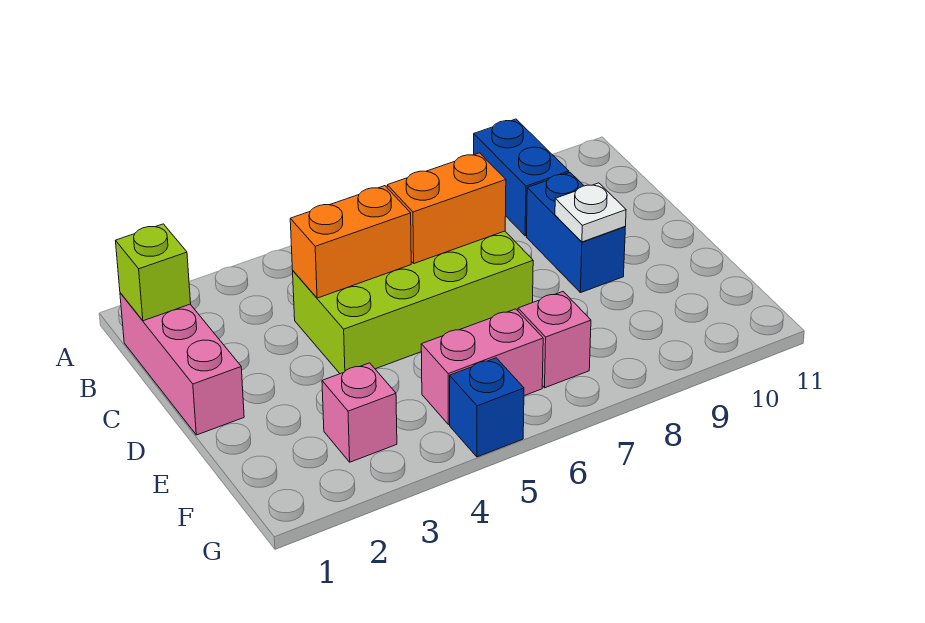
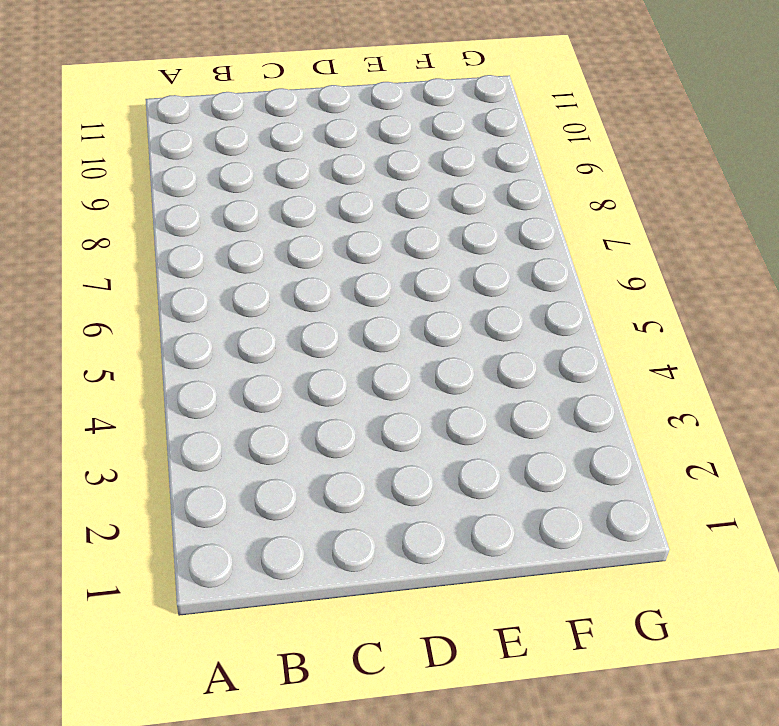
none -> blue 1x2 brick [474,119,569,236]
none -> pink 1x3 brick [120,293,244,435]
none -> lime 2x4 brick [293,231,533,374]

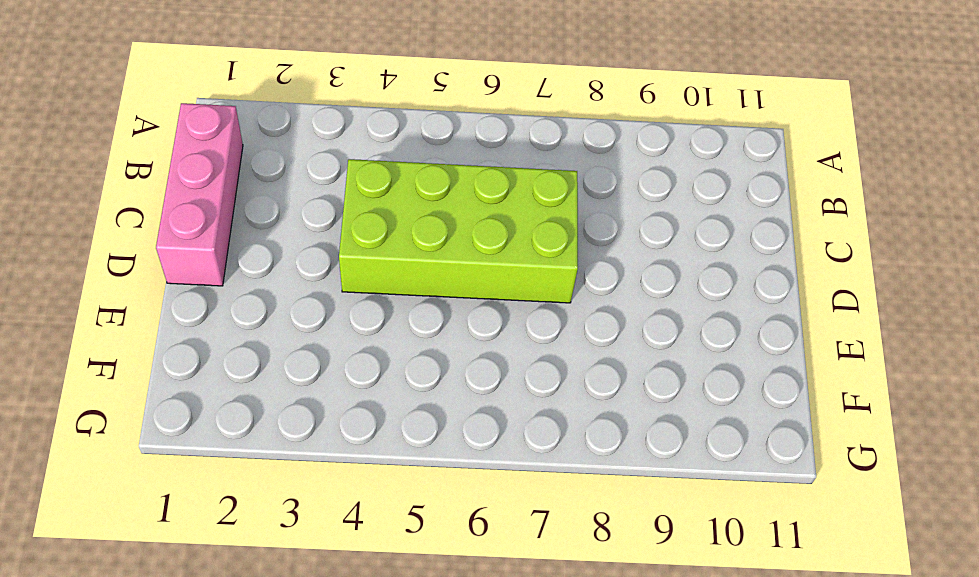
none -> blue 1x2 brick [474,119,569,236]
none -> blue 1x2 brick [527,173,625,293]
none -> pink 1x1 brick [322,363,397,462]

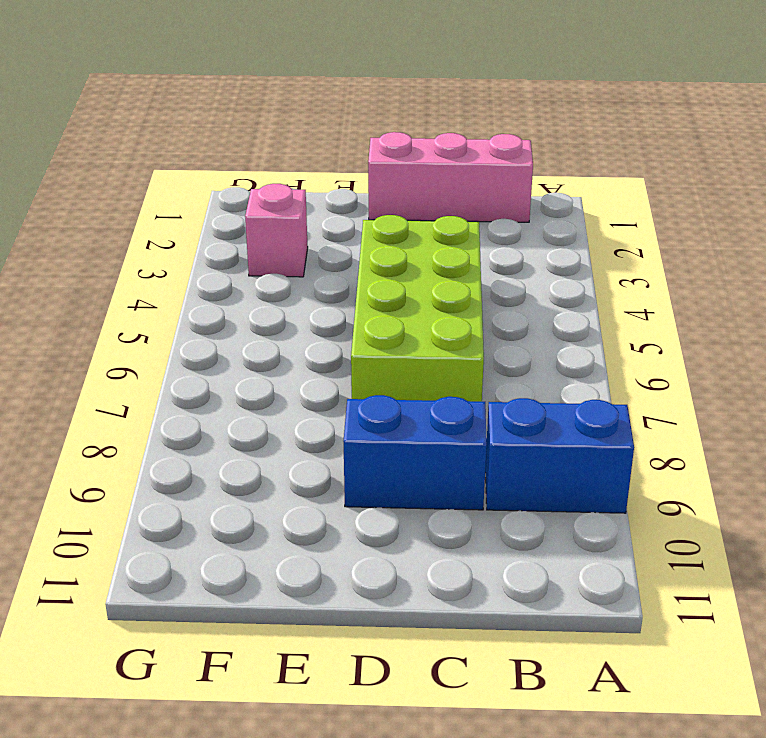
none -> pink 1x2 brick [421,309,543,425]
none -> pink 1x1 brick [518,292,591,388]
none -> blue 1x1 brick [450,358,524,457]

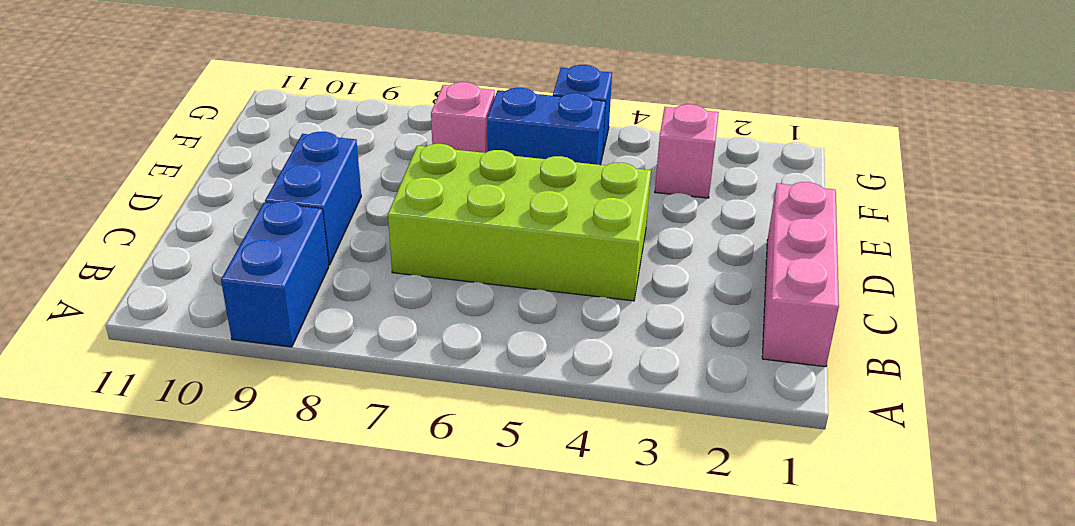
blue 1x2 brick [487,88,605,165] -> pink 1x2 brick [421,309,543,425]
none -> lime 1x1 brick [116,224,191,321]
none -> orange 1x2 brick [290,186,411,298]
none -> orange 1x2 brick [387,153,506,263]

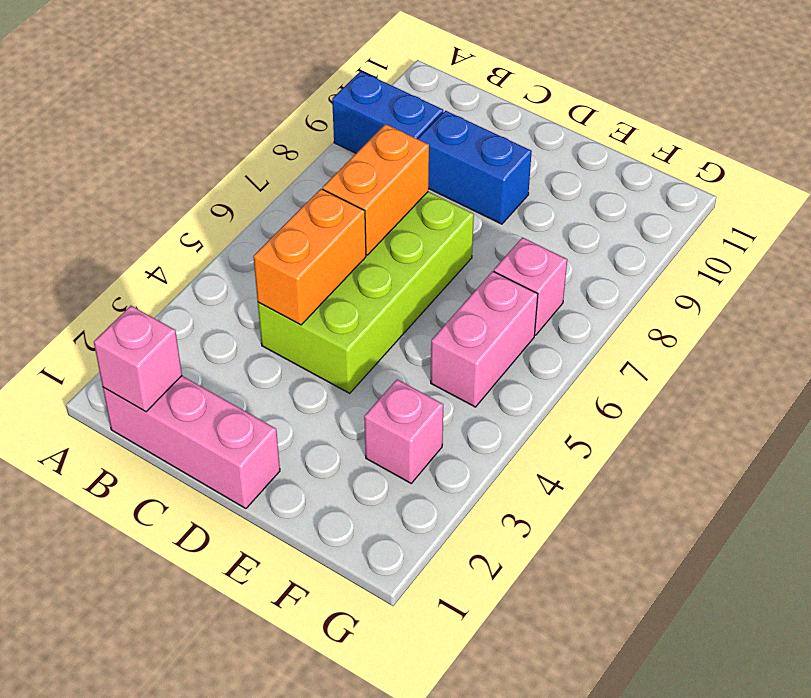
pink 1x1 brick [94,306,182,412] -> lime 1x1 brick [116,224,191,321]
none -> blue 1x1 brick [450,358,524,457]
none -> white 1x1 plate [555,183,626,242]

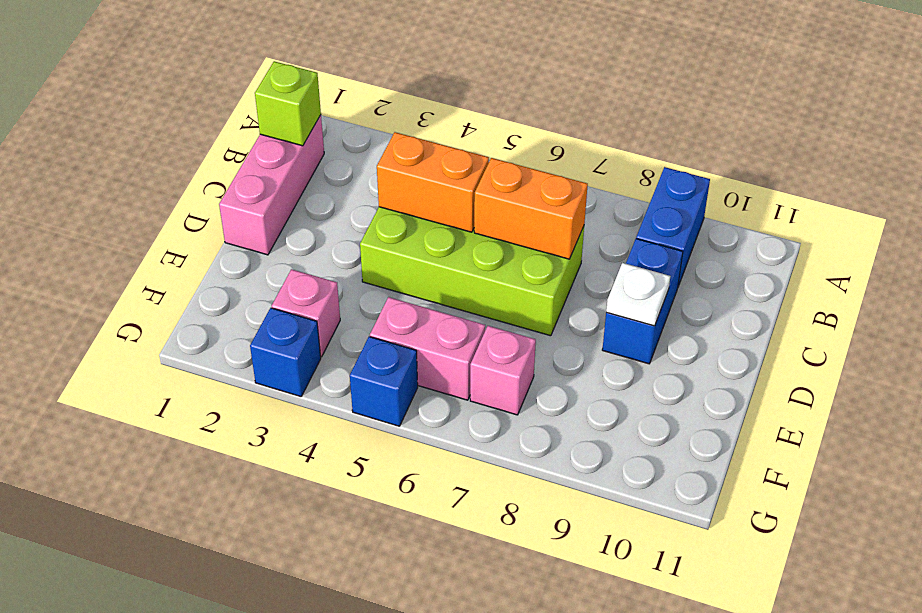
blue 1x1 brick [250,308,321,397] -> none

